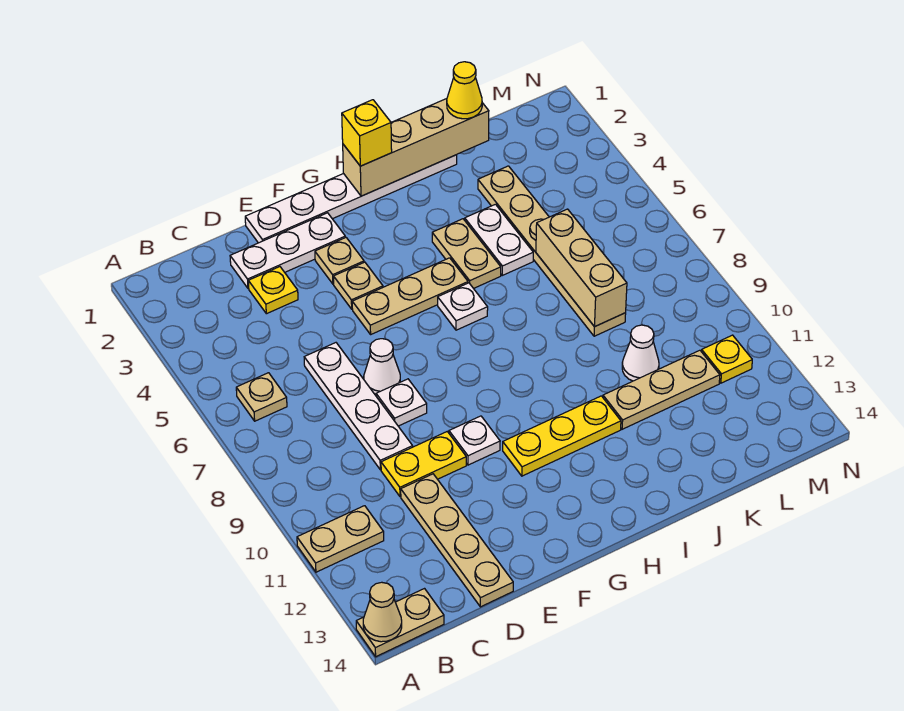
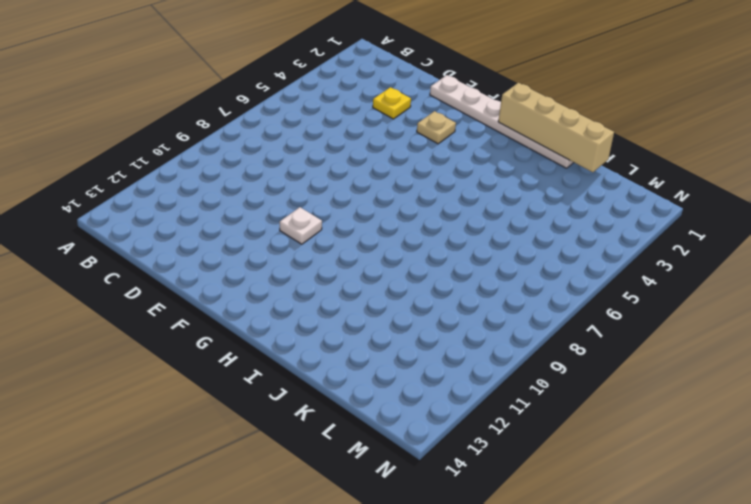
none -> tan 1x2 plate [297,506,384,572]
none -> tan 1x2 plate [356,589,444,657]
none -> tan 1x1 plate [236,373,287,421]

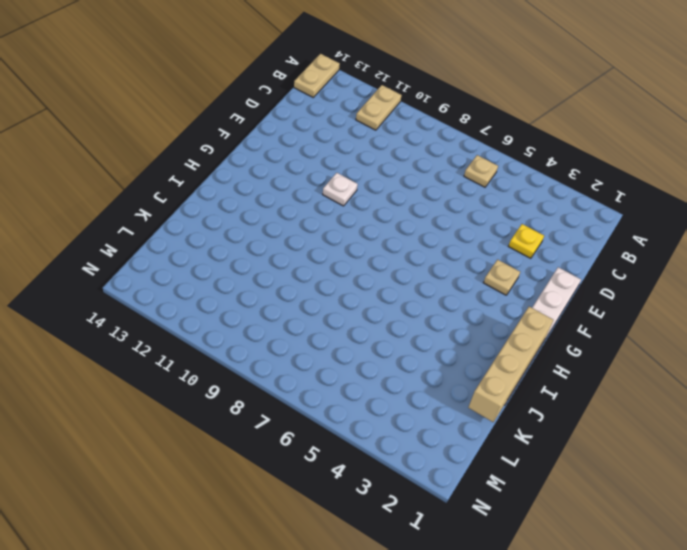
none -> white 1x3 plate [230,213,345,288]
none -> white 1x4 plate [304,343,413,470]
none -> yellow 1x2 plate [381,432,466,497]

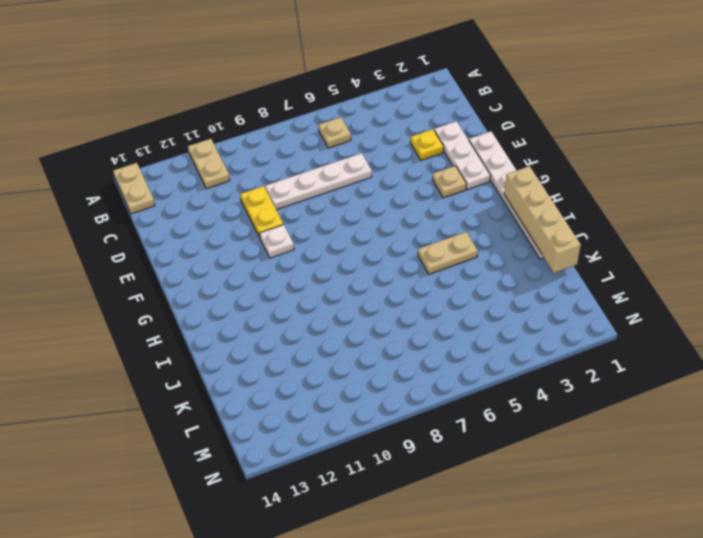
none -> tan 1x4 plate [401,474,513,607]
none -> white 1x1 cone [364,339,400,395]
none -> white 1x1 plate [376,379,427,426]

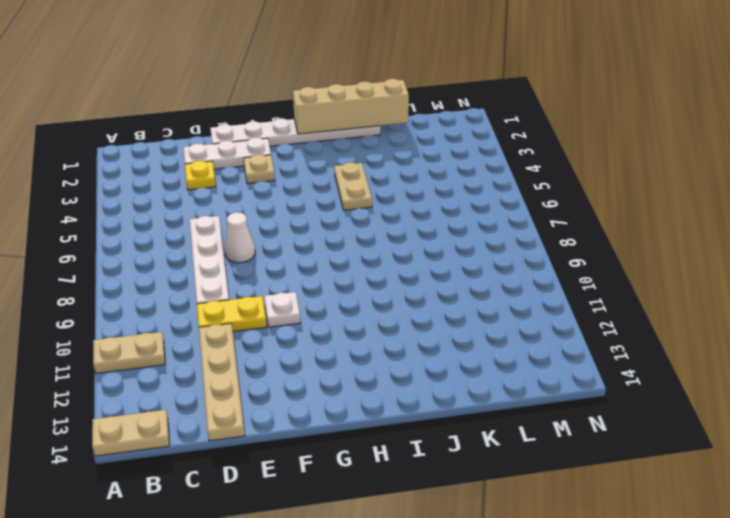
none -> tan 1x1 plate [236,373,287,421]
none -> white 1x1 plate [376,379,427,426]
none -> tan 1x1 plate [334,262,383,309]

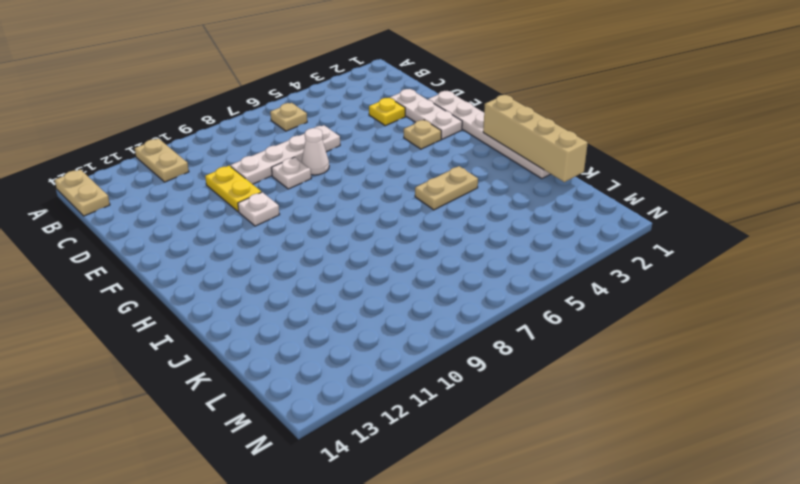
none -> tan 1x4 plate [401,474,513,607]
none -> tan 1x1 plate [334,262,383,309]
none -> tan 1x3 plate [352,258,468,334]

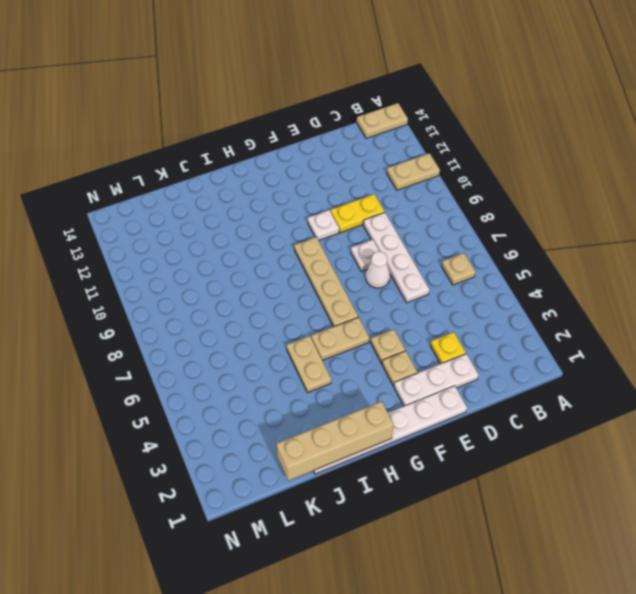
tan 1x2 plate [311,317,369,360] -> tan 1x3 plate [352,258,468,334]
tan 1x4 plate [294,237,358,327] -> tan 1x4 plate moved to [401,474,513,607]
none -> yellow 1x3 plate [503,396,621,476]
none -> white 1x1 plate [438,283,488,330]
none -> white 1x2 plate [465,204,533,275]

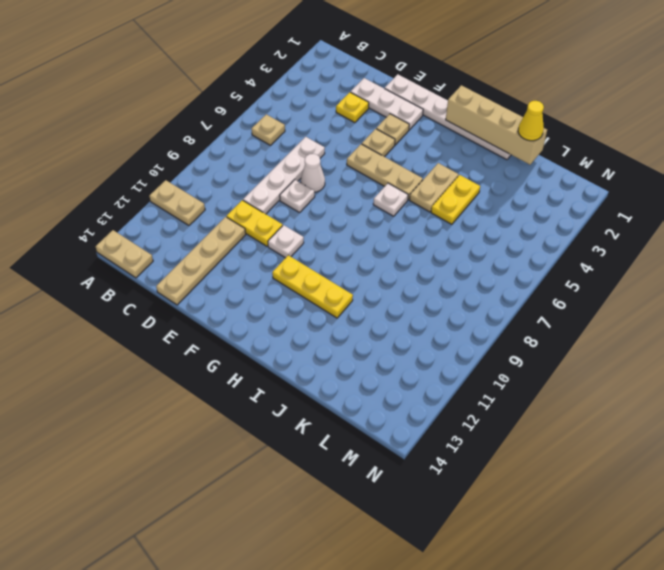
yellow 1x2 plate [431,175,480,224] -> white 1x2 plate [465,204,533,275]
none -> tan 1x3 plate [603,350,720,429]
none -> tan 1x6 plate [478,166,626,336]
none -> white 1x1 cone [622,325,659,381]

